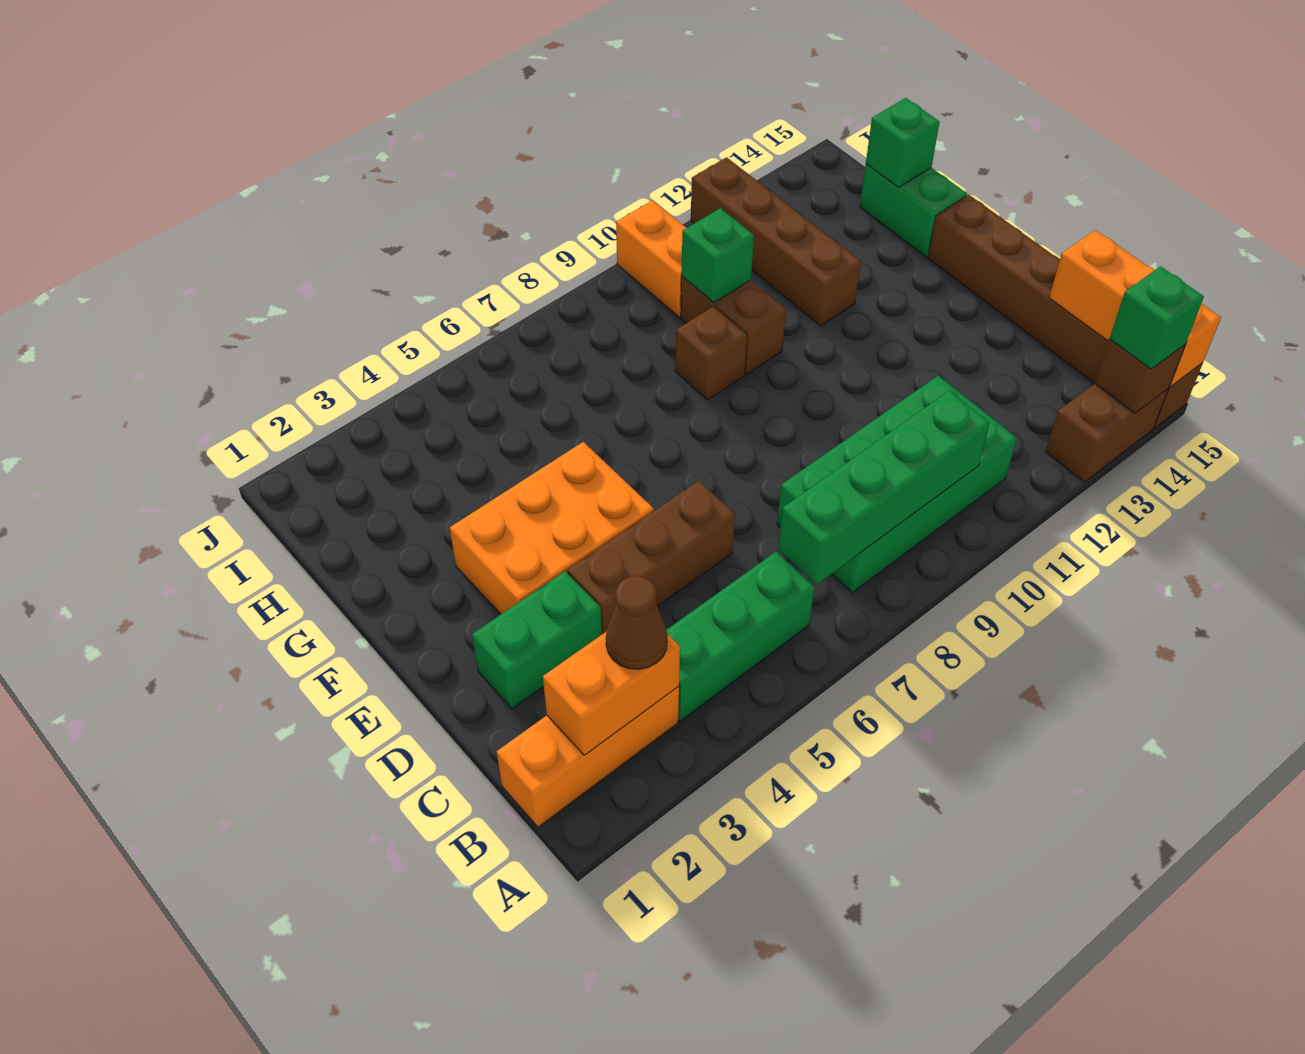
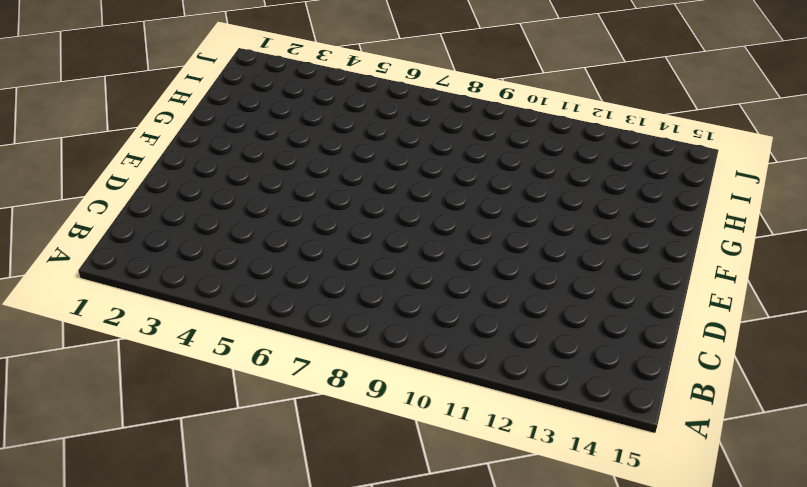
none -> brown 1x2 brick [1046,384,1168,482]
none -> brown 1x6 brick [928,195,1203,428]
none -> orange 1x3 brick [497,686,679,827]

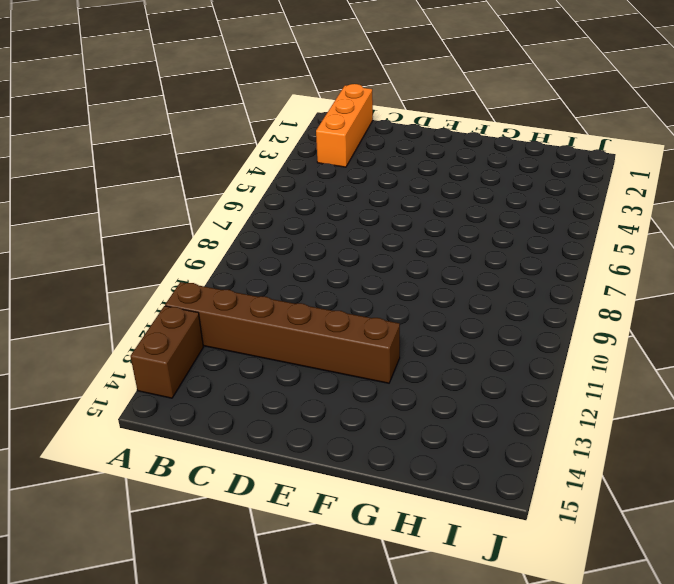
brown 1x6 brick [165,282,400,383] -> brown 1x6 brick moved to [928,195,1203,428]
none -> green 1x3 brick [666,552,814,721]
none -> green 2x4 brick [777,376,1017,593]
none -> green 1x2 brick [472,571,602,709]

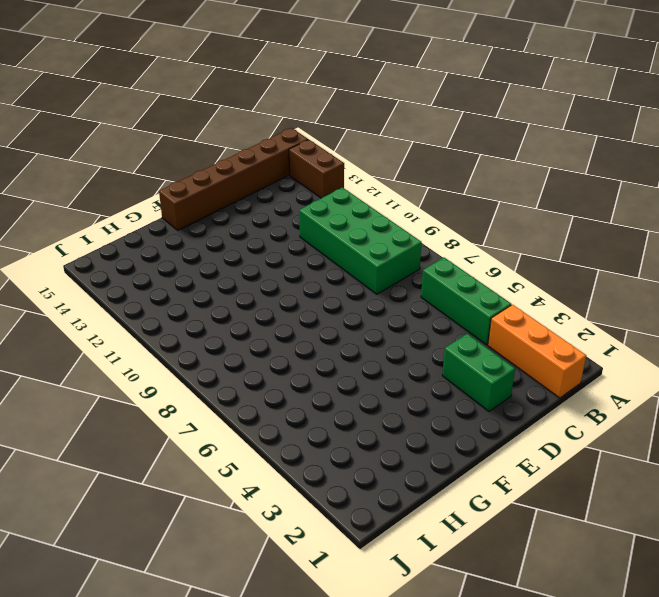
none -> brown 1x3 brick [567,481,735,634]
none -> orange 2x3 brick [450,442,654,614]
none -> brown 1x1 brick [675,306,747,400]

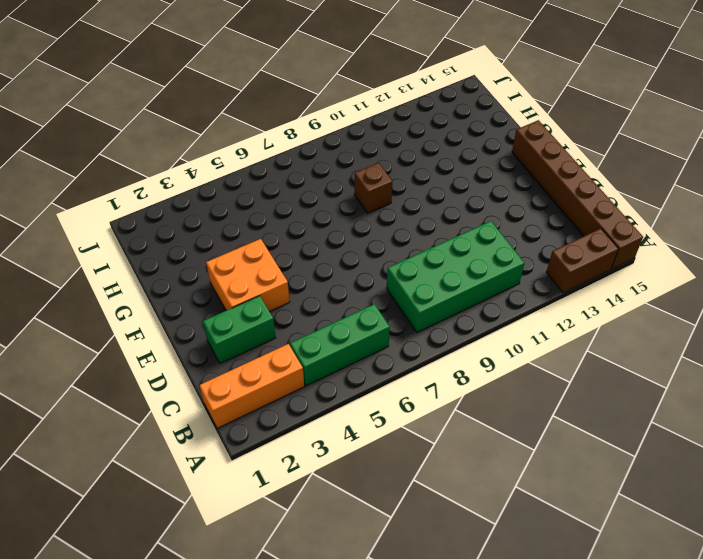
orange 2x2 brick [206,239,290,311] -> orange 2x3 brick [450,442,654,614]
none -> brown 1x3 brick [567,481,735,634]
none -> brown 1x2 brick [681,277,786,374]
none -> brown 1x4 brick [691,157,861,326]

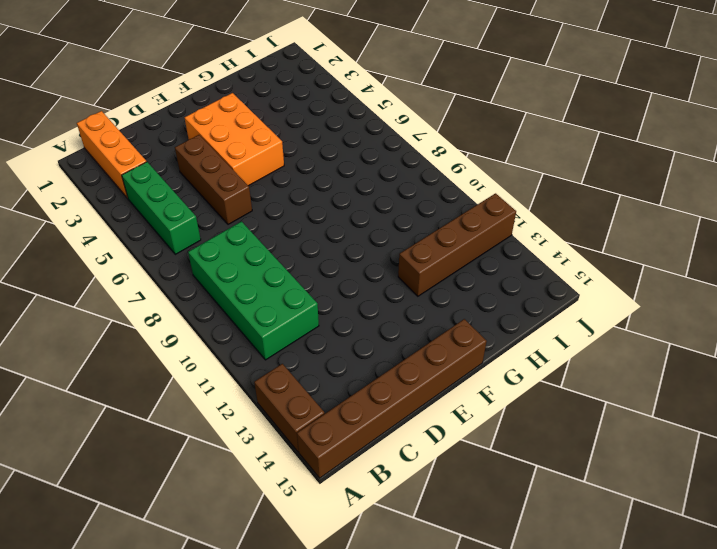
none -> green 1x2 brick [472,571,602,709]
none -> brown 1x1 brick [675,306,747,400]
none -> brown 1x2 brick [681,277,786,374]

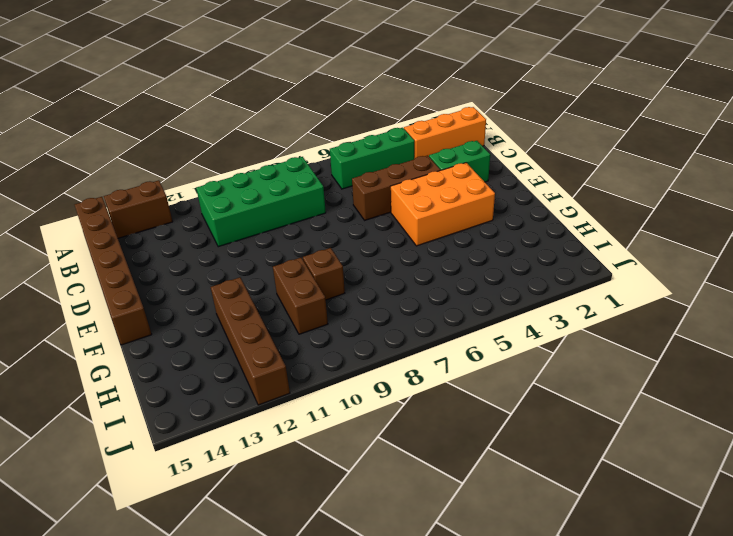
none -> green 1x2 brick [860,164,967,257]
none -> orange 1x2 brick [616,200,686,317]
none -> brown 1x1 brick [1095,339,1185,413]

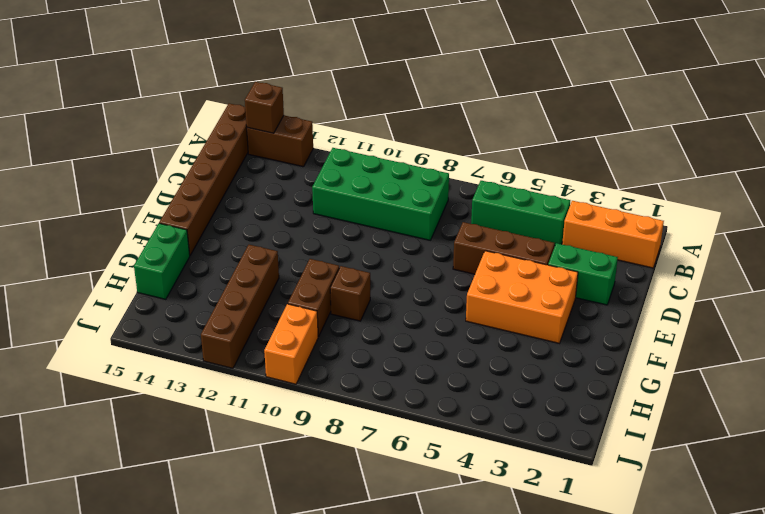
none -> orange 1x3 brick [1049,230,1221,387]
none -> orange 1x2 brick [543,631,680,755]
none -> green 1x4 brick [778,391,990,584]

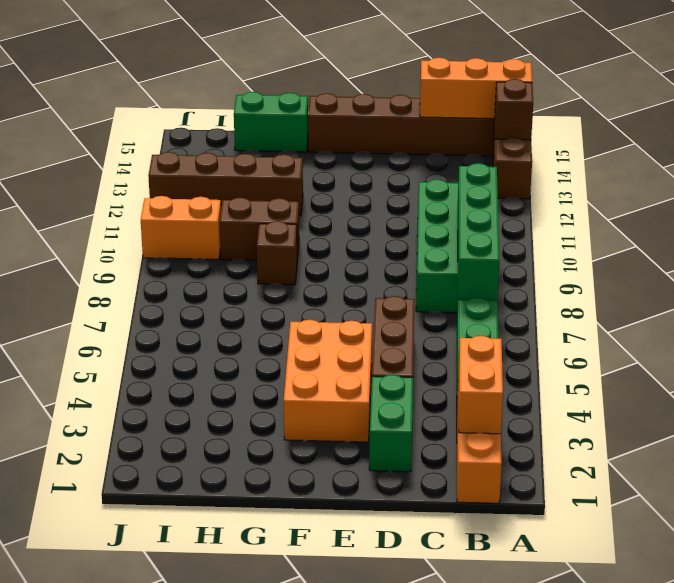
none -> green 1x1 brick [682,208,754,303]
none -> green 1x1 brick [866,98,940,187]
none -> green 1x1 brick [1109,266,1204,369]

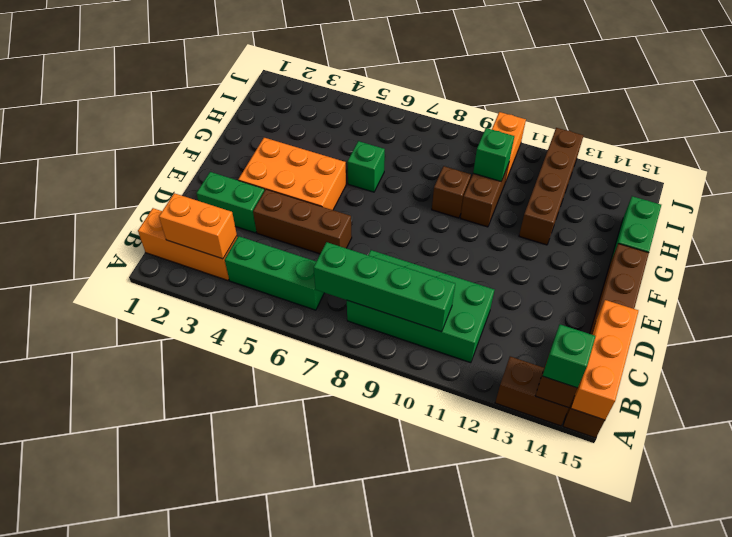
green 1x1 brick [347,141,385,192] -> green 1x1 brick moved to [866,98,940,187]
none -> brown 1x1 cone [606,576,667,669]

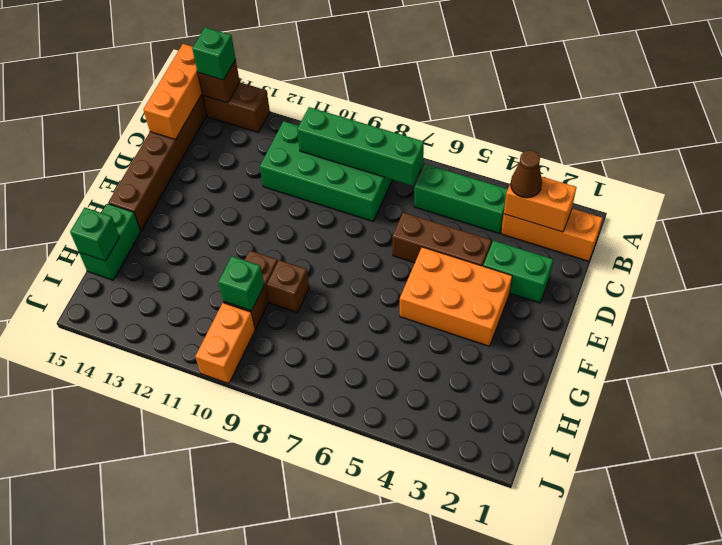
none -> brown 1x4 brick [691,157,861,326]

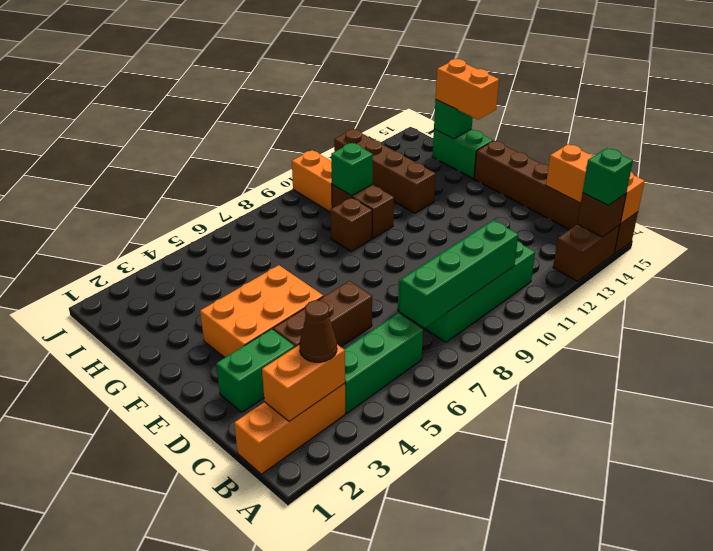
orange 1x2 brick [436,59,499,119] -> none

